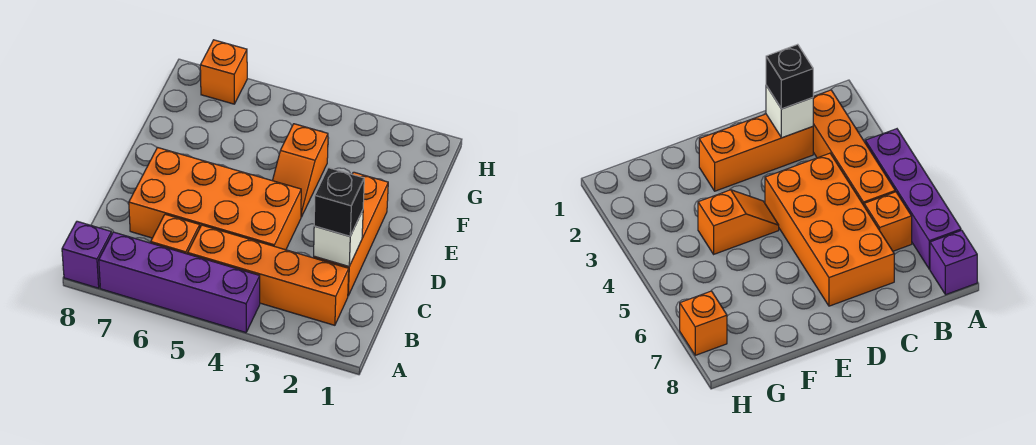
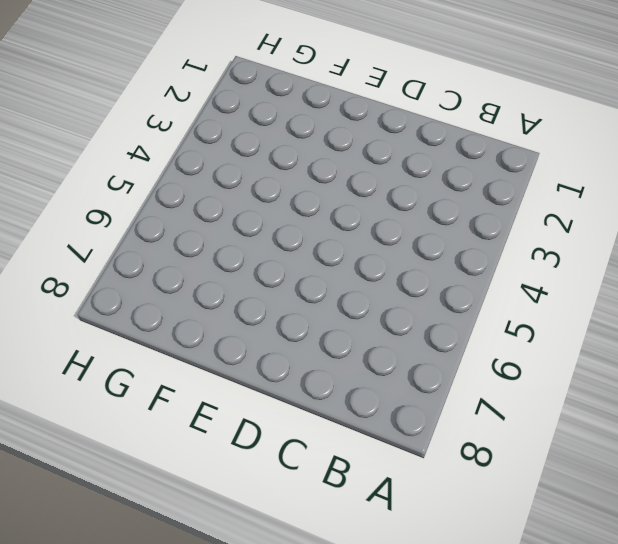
none -> purple 1x4 brick [99,232,260,333]
none -> purple 1x1 brick [62,221,112,288]

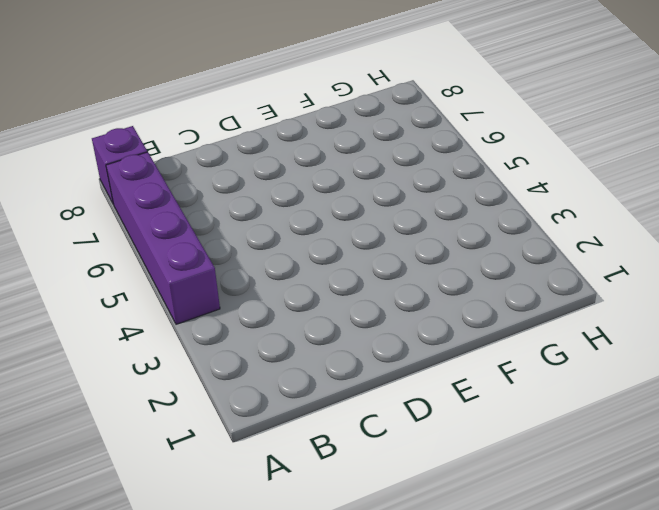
none -> orange 1x4 brick [188,225,349,325]
none -> orange 1x1 brick [151,214,200,254]

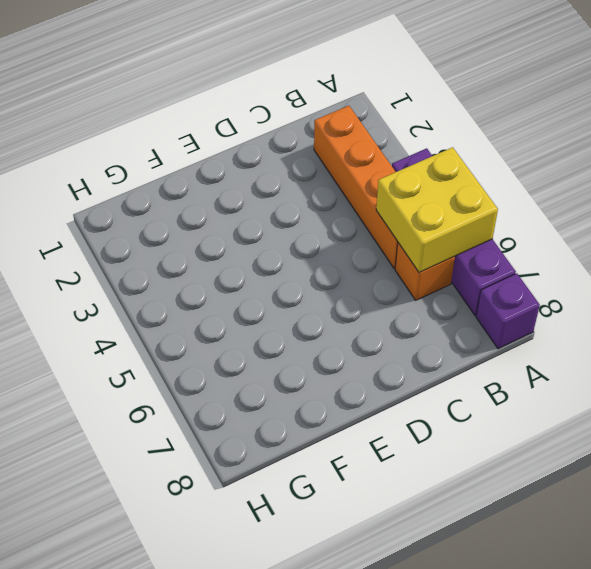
yellow 2x2 brick [376,147,498,272] -> none
none -> orange 1x3 brick [314,172,388,296]
none -> orange 2x4 brick [129,148,301,250]

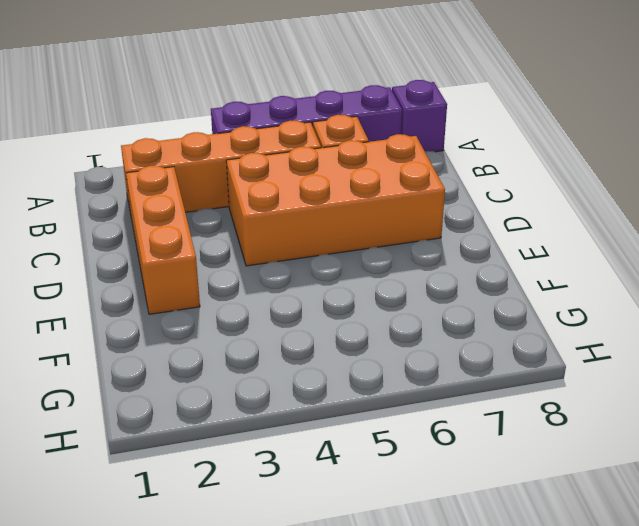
none -> orange 1x2 slope [273,124,328,217]
none -> orange 1x1 brick [200,40,247,104]

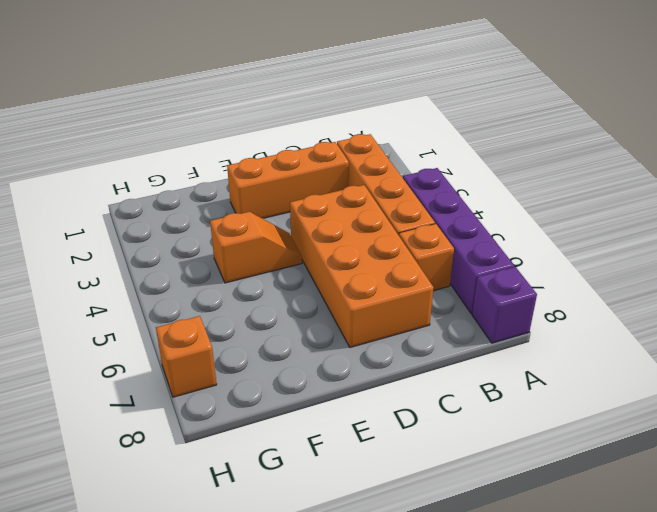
none -> white 1x1 brick [314,210,363,266]
none -> black 1x1 brick [314,168,364,236]

